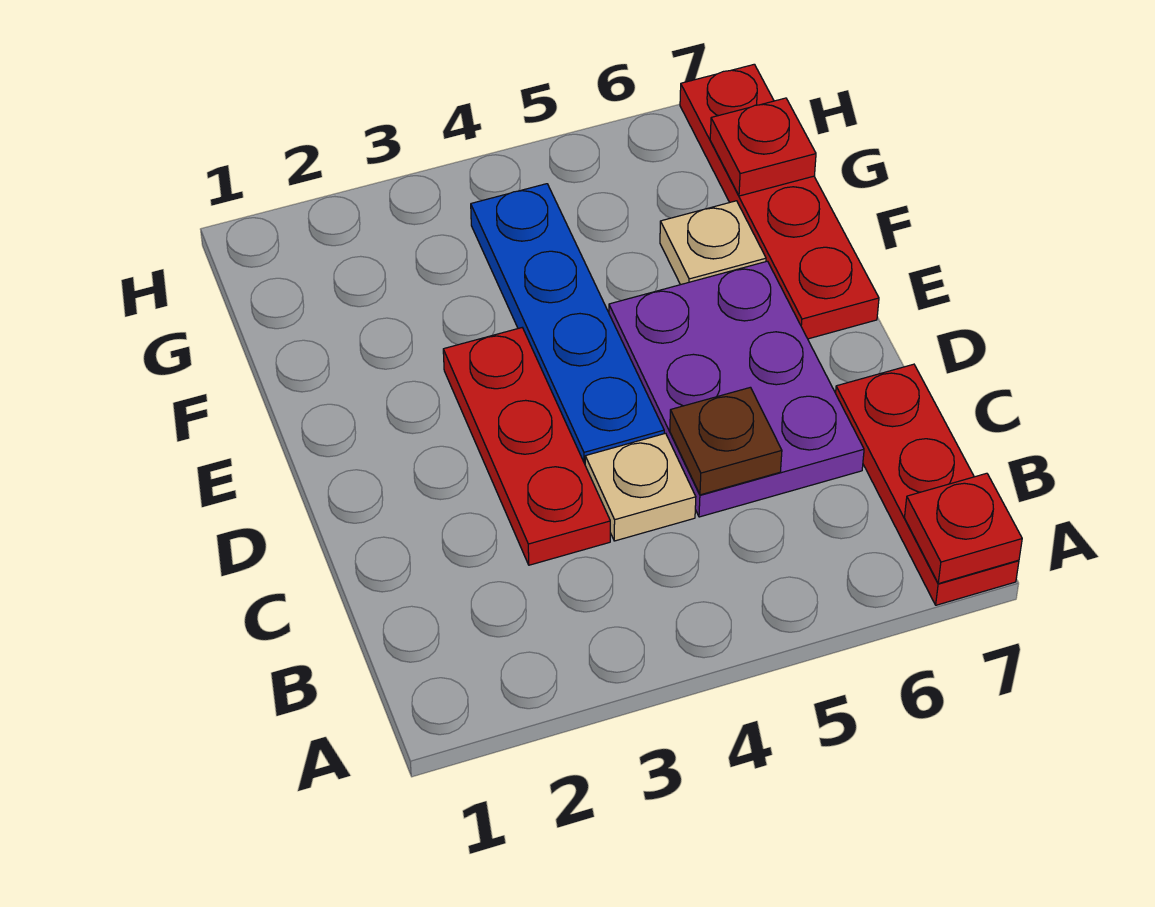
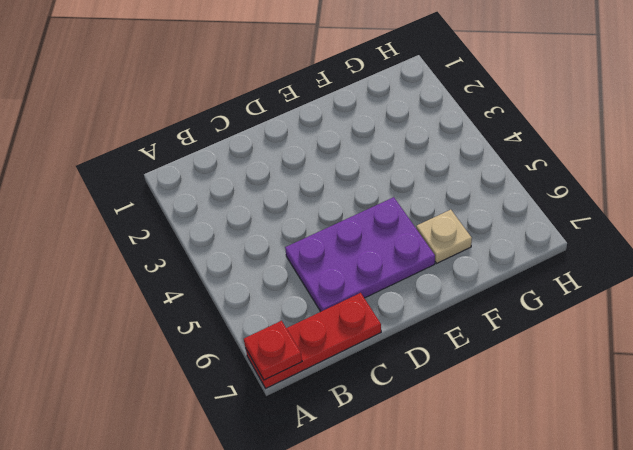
none -> red 1x3 plate [443,328,610,565]
none -> tan 1x1 plate [585,433,696,541]

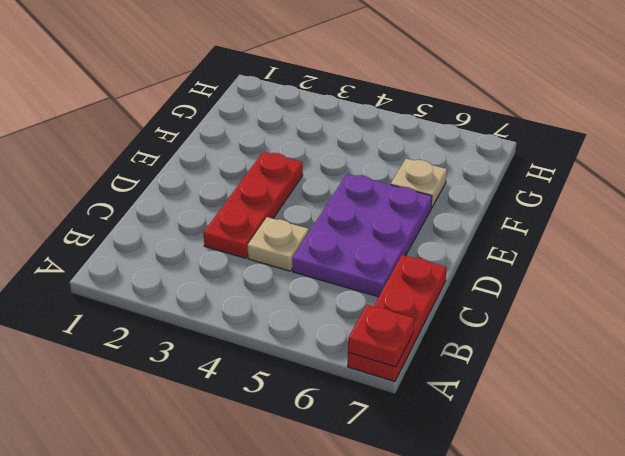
none -> blue 1x4 plate [471,184,664,464]
none -> red 1x4 plate [680,64,879,339]

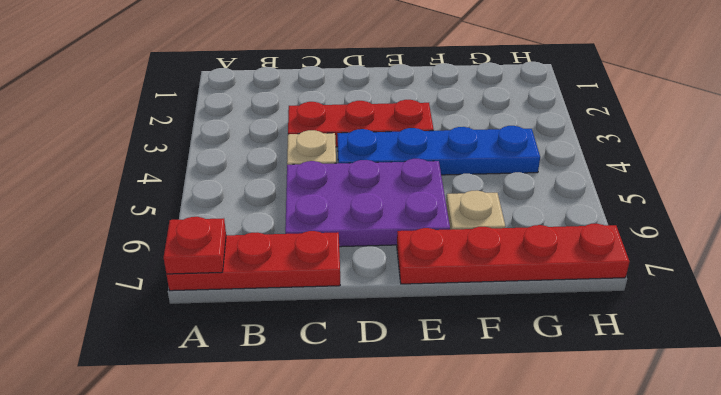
none -> brown 1x1 plate [670,387,782,495]
none -> red 1x1 plate [710,98,816,196]

